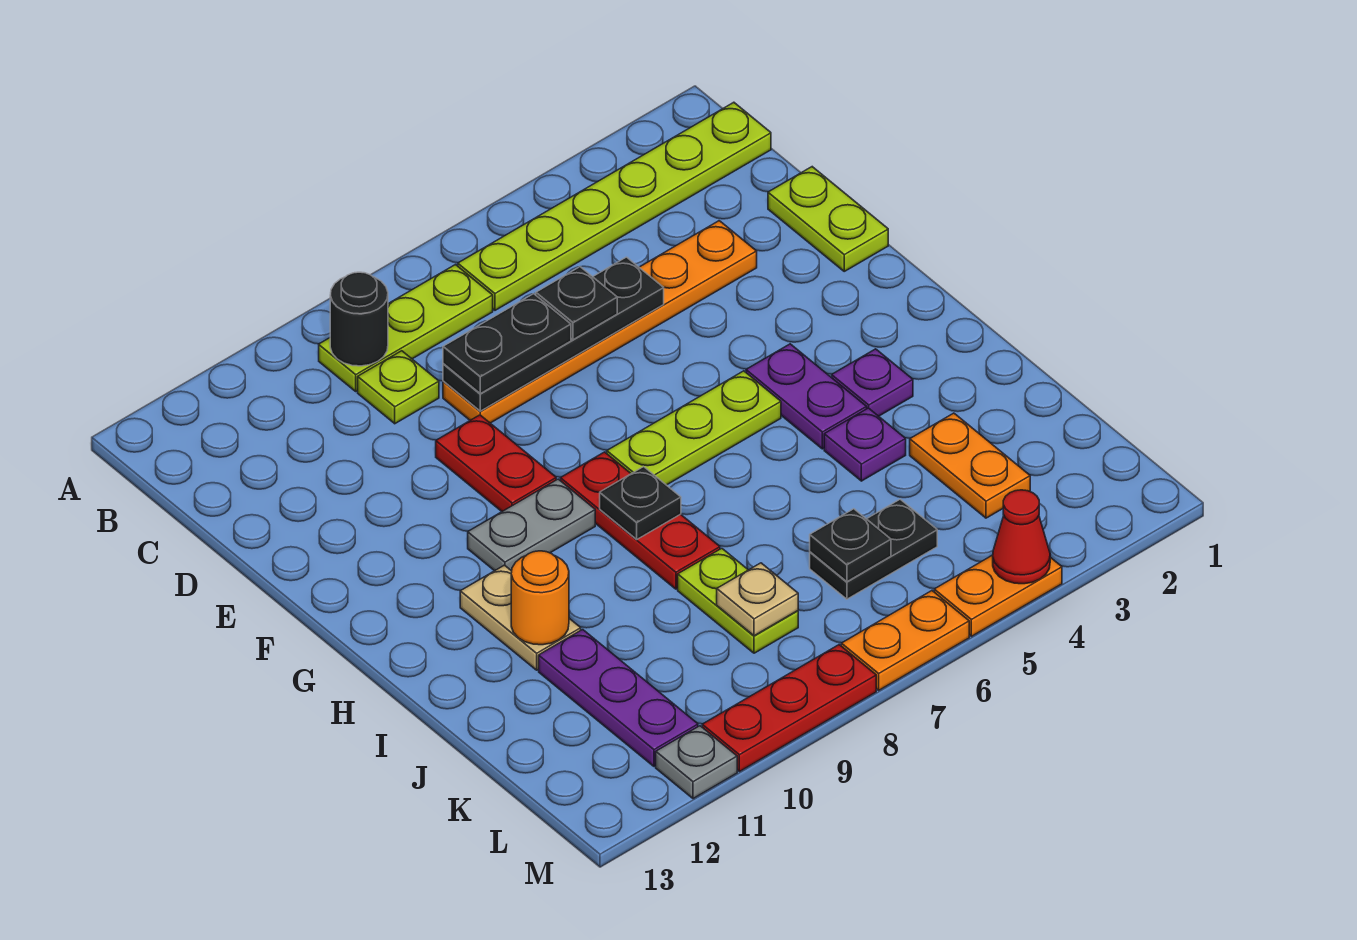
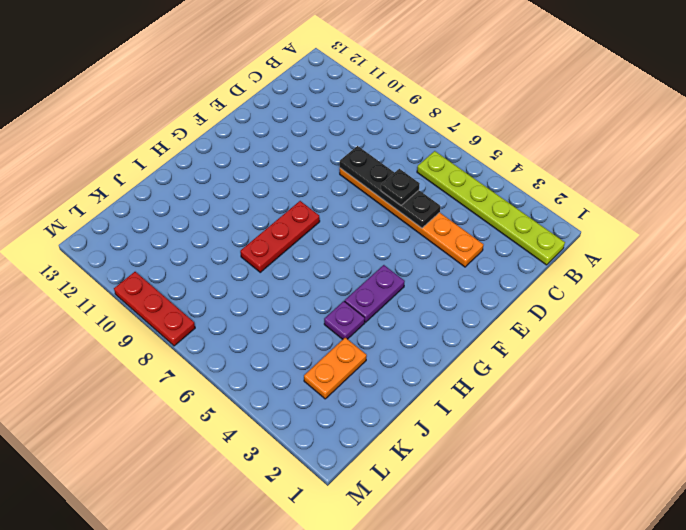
none -> lime 1x3 plate [319,265,493,391]
none -> lime 1x1 plate [358,351,439,424]
none -> lime 1x2 plate [768,167,888,271]
none -> red 1x2 plate [436,415,556,511]

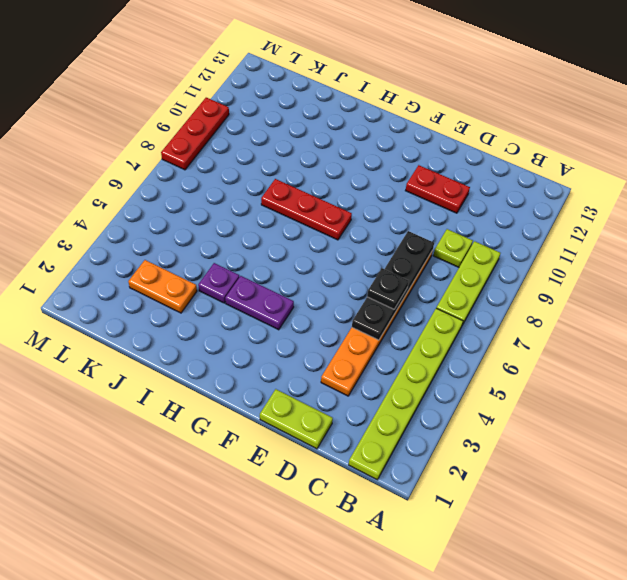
red 1x2 plate [405,165,470,213] -> red 1x2 plate moved to [436,415,556,511]
none -> lime 1x3 plate [607,371,781,485]
none -> grey 1x2 plate [468,479,595,571]
none -> purple 1x1 plate [832,349,913,416]
none -> tan 1x2 plate [460,565,581,670]

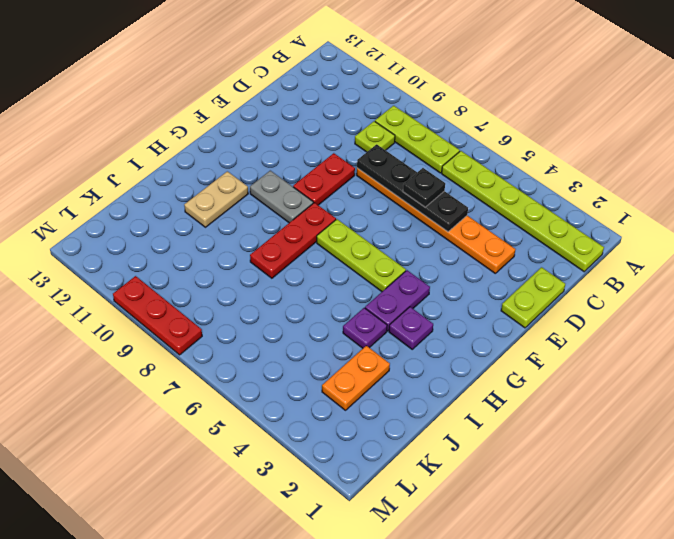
none -> lime 1x2 plate [678,548,798,653]
none -> purple 1x3 plate [539,629,698,766]
none -> black 1x2 plate [810,499,937,599]
none -> orange 1x2 plate [934,555,1062,636]

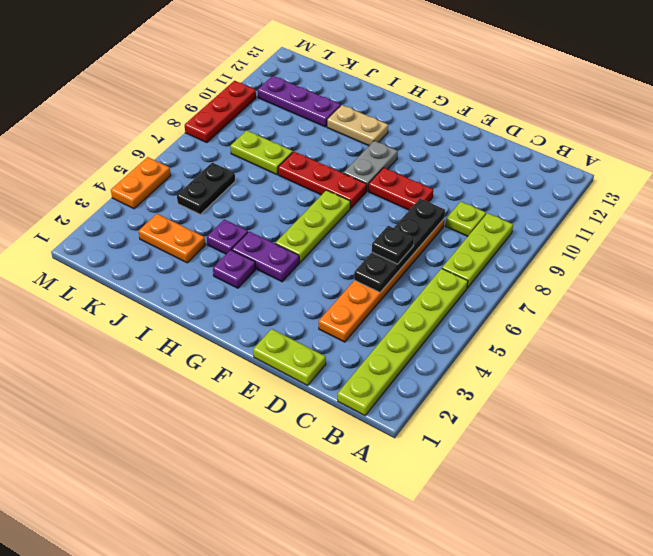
none -> orange 1x2 plate [841,591,969,690]
none -> grey 1x1 plate [656,726,737,799]
none -> black 1x1 round brick [330,272,388,366]
none -> black 1x1 plate [600,467,681,540]

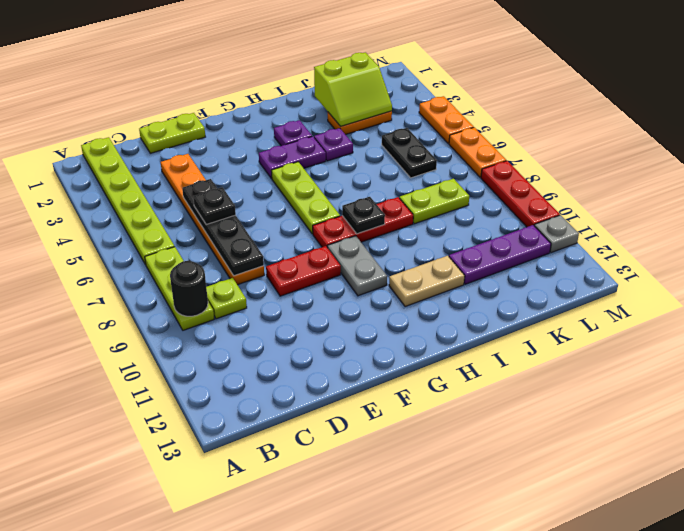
lime 2x2 slope [314,52,392,127] -> none
none -> orange 1x1 round brick [511,551,569,645]
none -> black 1x1 plate [810,509,891,582]
none -> tan 1x1 plate [717,563,798,636]
none -> red 1x1 cone [993,490,1050,584]

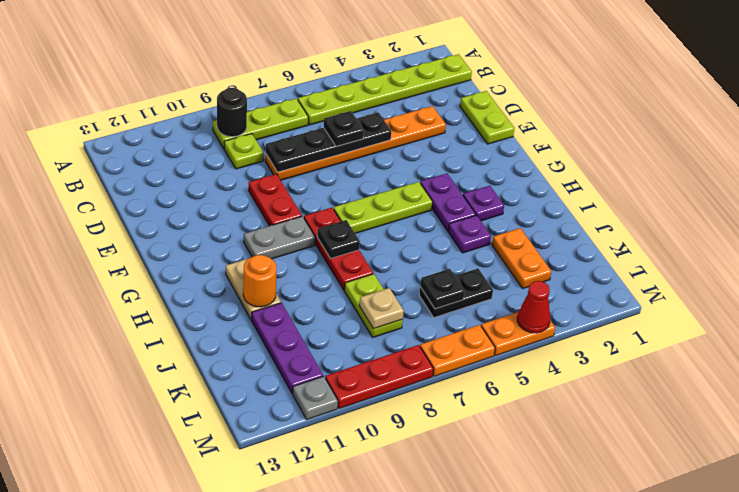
none -> black 1x2 plate [443,294,571,394]

